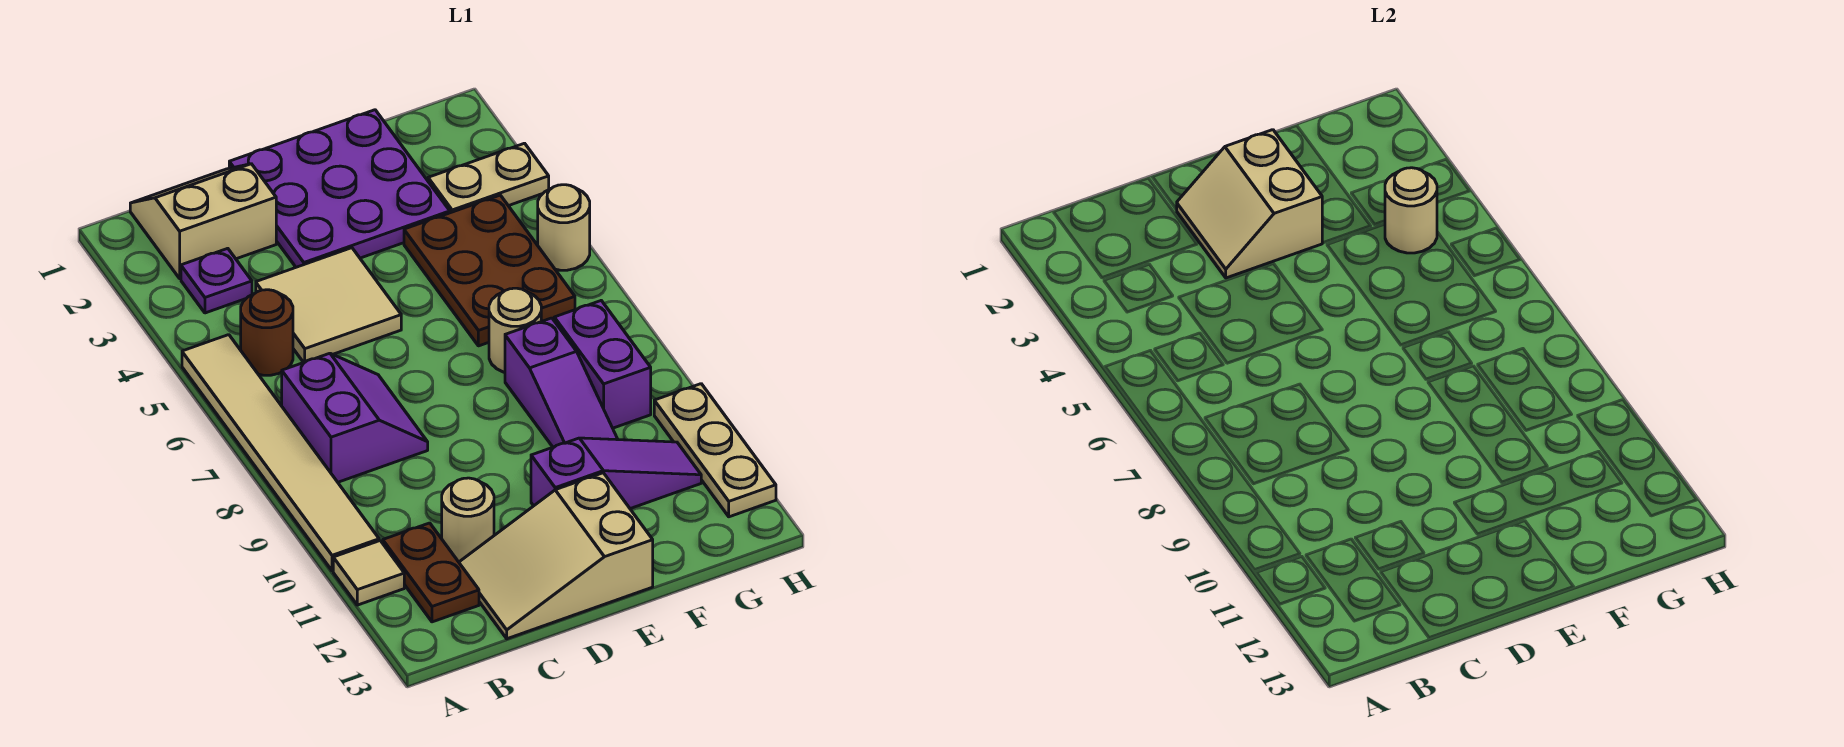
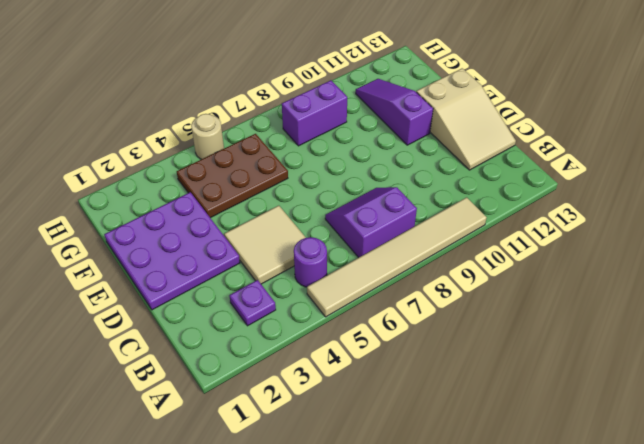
purple 1x1 round brick [294,237,327,287] -> brown 1x1 round brick [241,290,293,375]
none -> tan 1x1 tile [333,541,404,605]
none -> tan 2x2 slope [130,164,276,279]
none -> brown 1x2 plate [383,523,479,622]

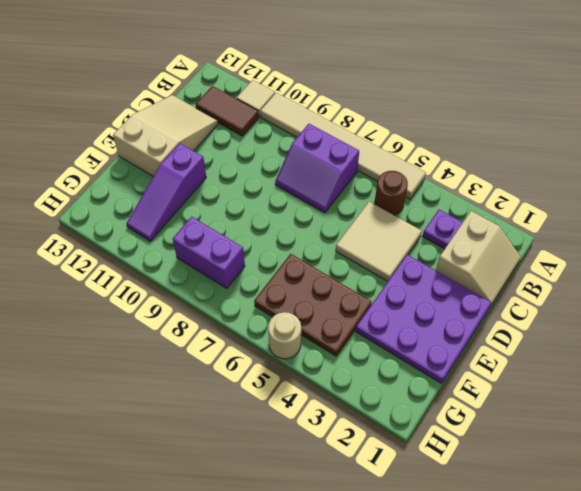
brown 1x2 tile [196,86,259,136] -> brown 1x2 plate [383,523,479,622]
none -> tan 1x1 round brick [442,478,494,562]
none -> tan 1x1 round brick [489,288,541,372]
none -> purple 1x3 slope [505,318,618,447]

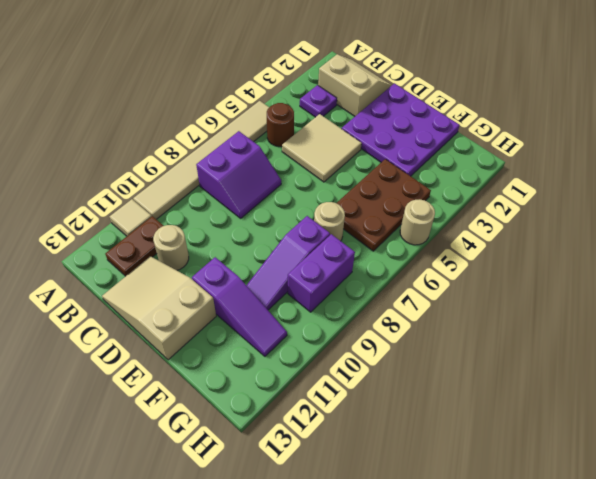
none -> tan 1x2 plate [428,143,549,213]
none -> tan 1x3 plate [654,384,776,517]
none -> tan 2x2 slope [1176,130,1322,278]

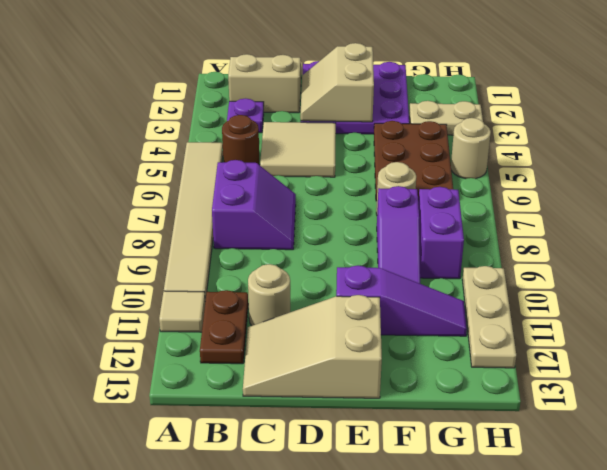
none -> tan 1x1 round brick [1385,168,1437,253]

